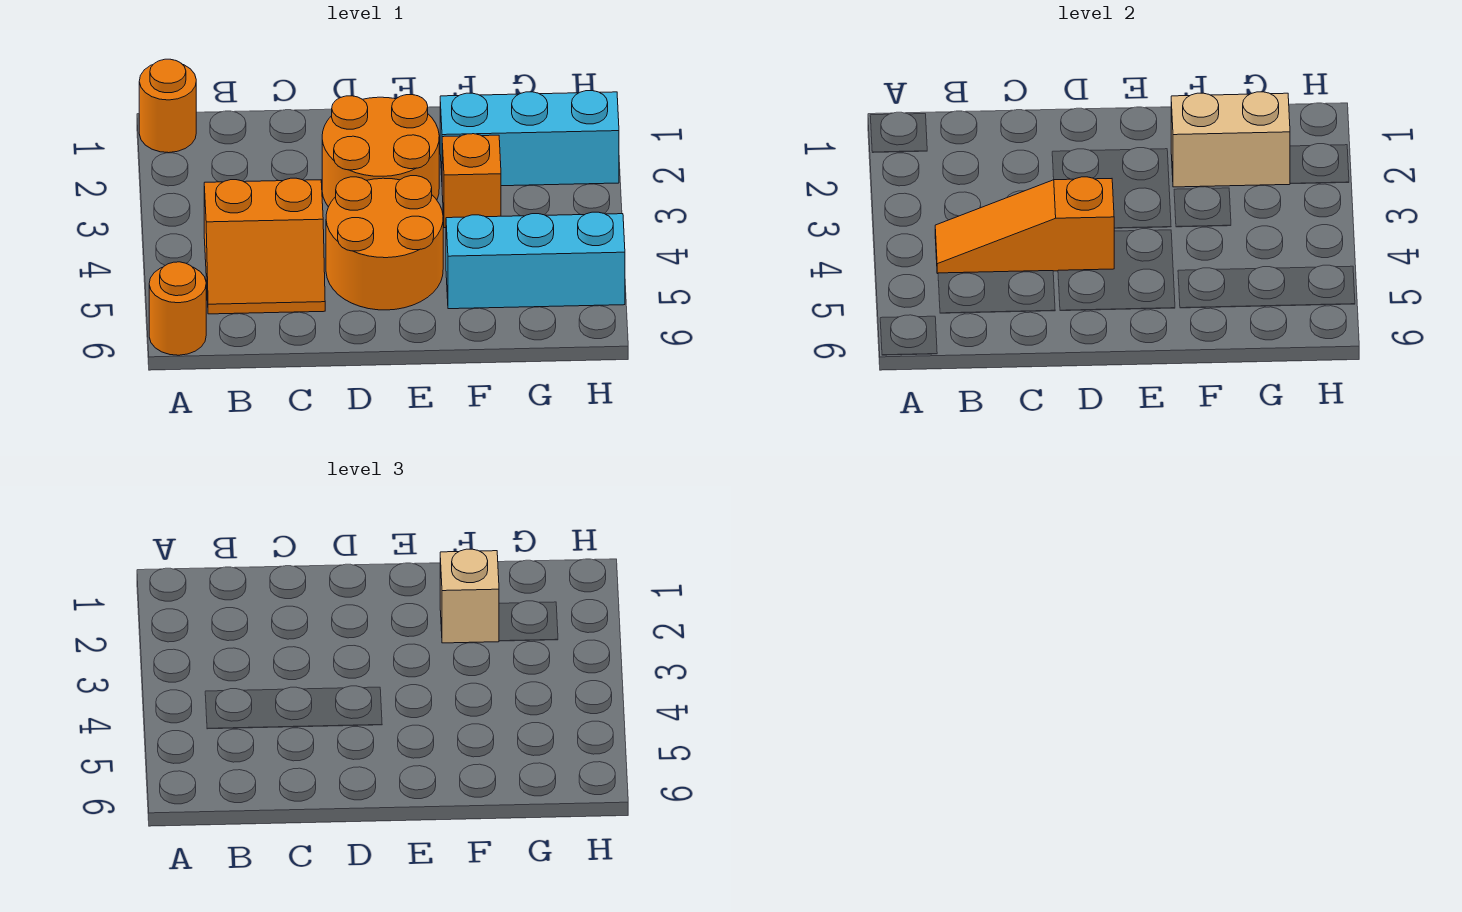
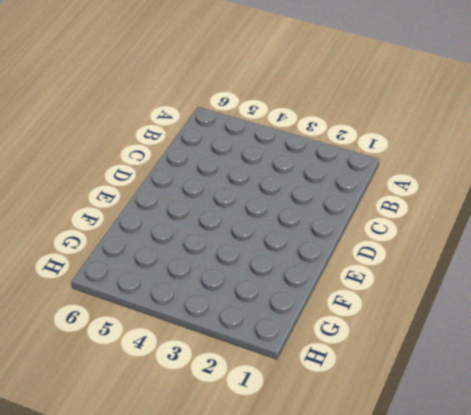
none -> orange 1x1 round brick [139,59,196,153]
none -> orange 1x1 round brick [149,262,206,355]

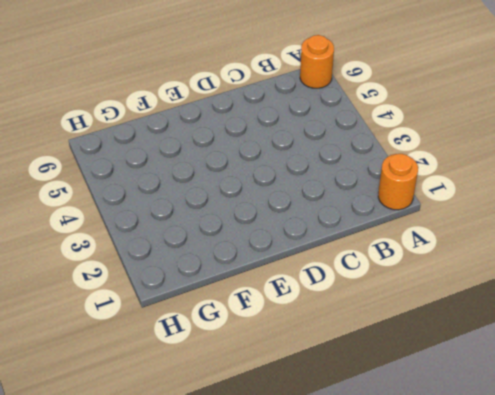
none -> orange 2x2 slope [204,178,325,314]
none -> orange 2x2 round brick [322,95,439,207]

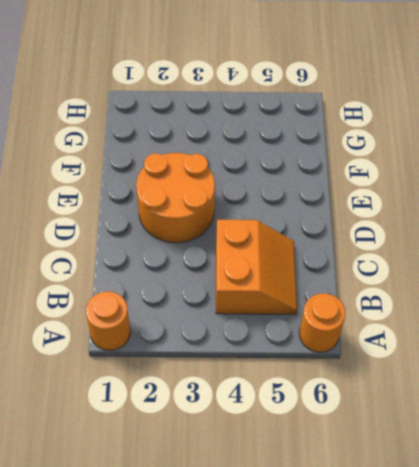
none -> orange 2x2 round brick [326,176,443,310]
none -> cyan 1x3 brick [440,91,619,186]

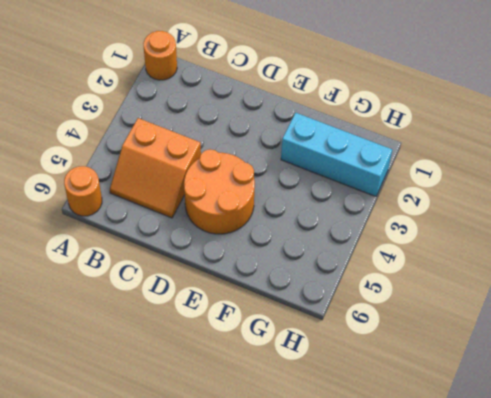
none -> orange 2x2 round brick [322,95,439,207]
none -> orange 1x1 brick [442,134,501,228]

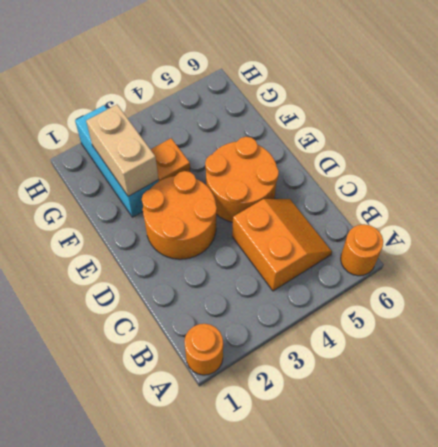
none -> cyan 1x3 brick [446,212,625,309]
none -> orange 1x3 slope [935,177,1114,274]

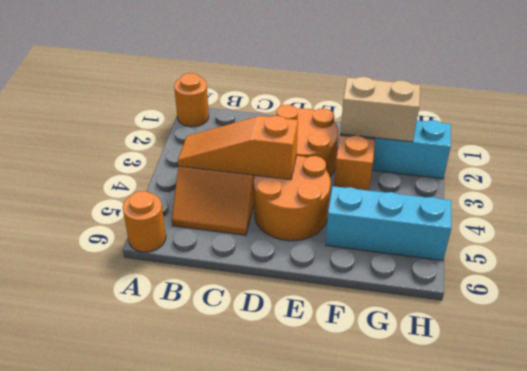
none -> tan 1x1 brick [440,549,499,643]

